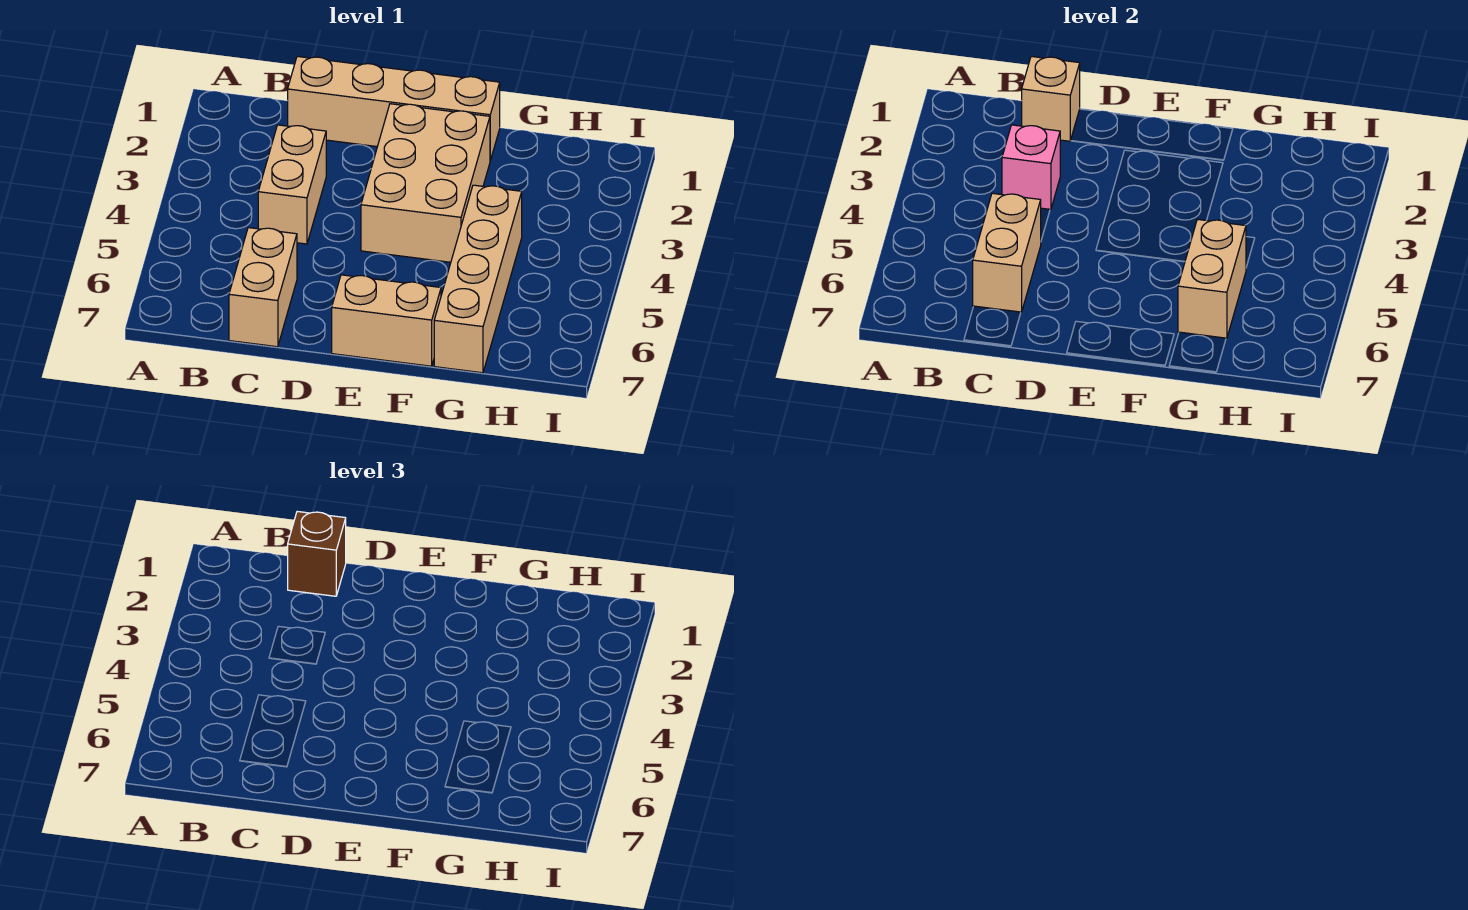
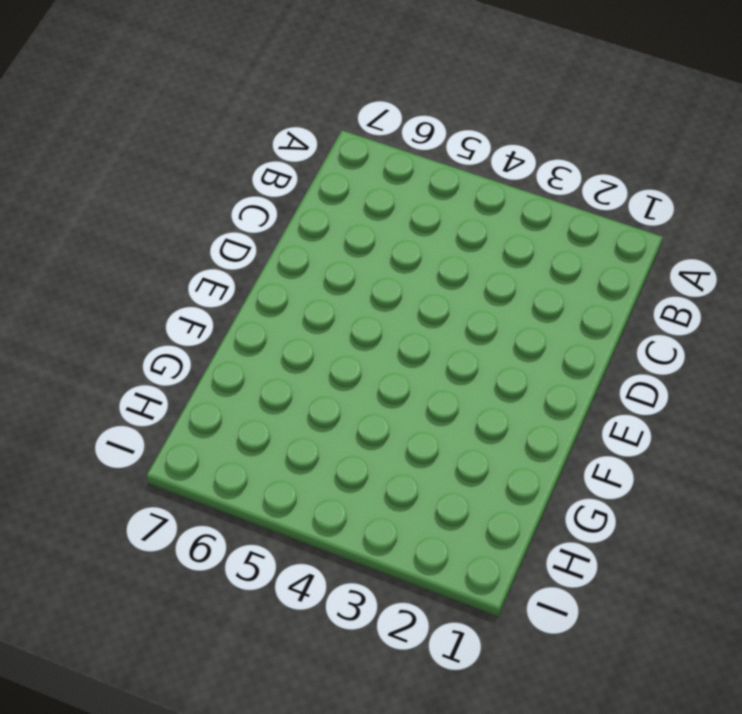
none -> tan 1x4 brick [288,56,500,160]
none -> tan 1x2 brick [258,125,326,244]

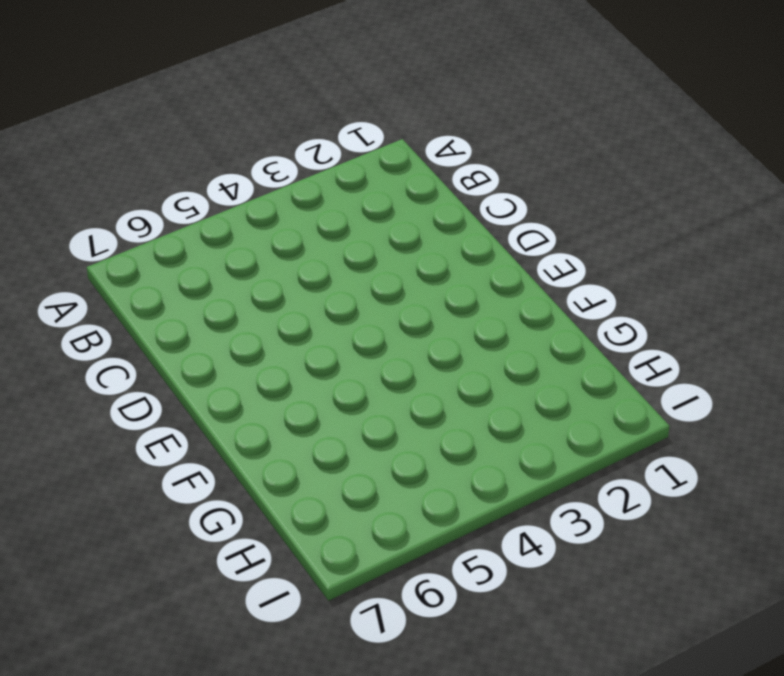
none -> tan 1x4 brick [288,56,500,160]
none -> tan 1x2 brick [258,125,326,244]

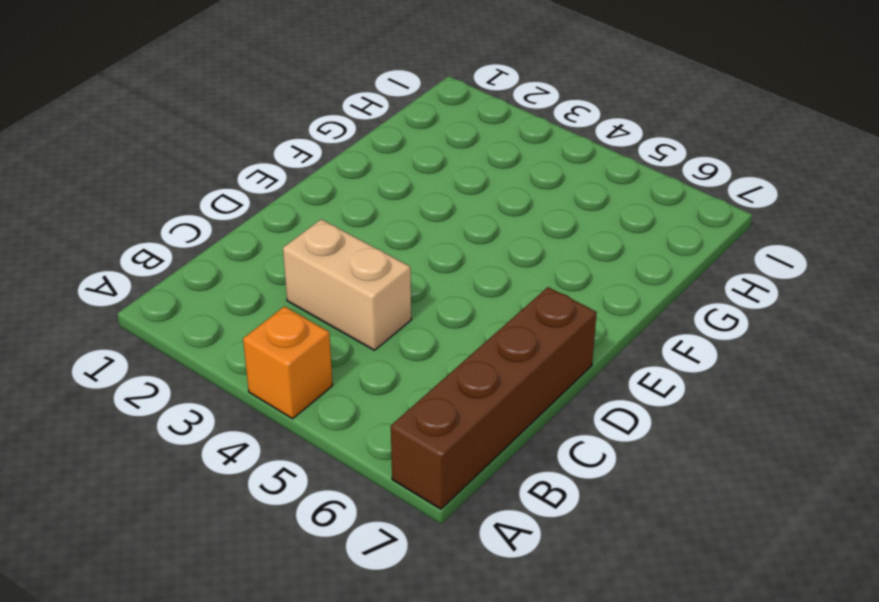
orange 1x1 brick [243,306,332,419] -> none
brown 1x4 brick [391,287,597,509] -> tan 1x2 brick [229,228,297,347]
none -> tan 1x4 brick [288,56,500,160]
none -> tan 2x3 brick [361,104,490,262]

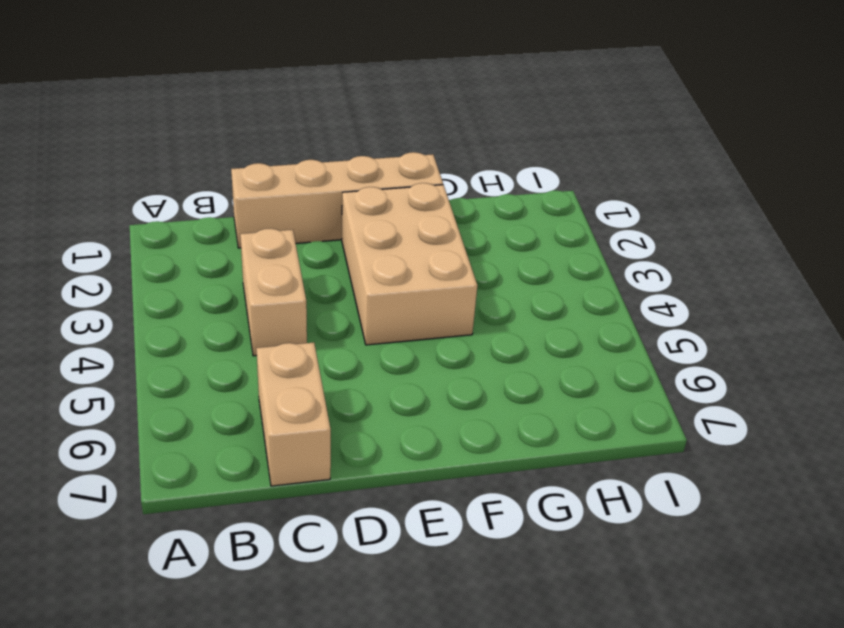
none -> tan 1x2 brick [332,275,441,366]
none -> tan 1x4 brick [434,185,522,373]

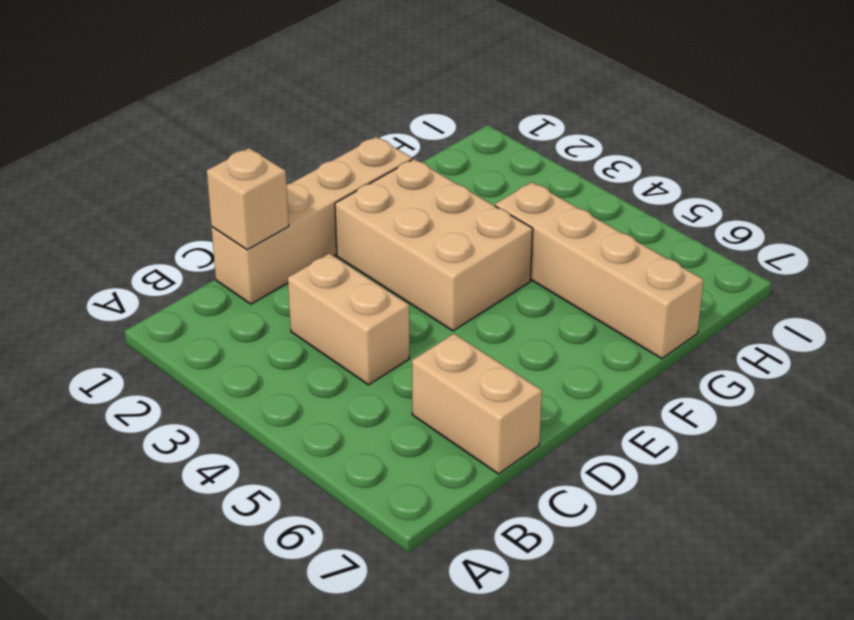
none -> tan 1x2 brick [332,275,441,366]
none -> pink 1x1 brick [1002,125,1060,210]

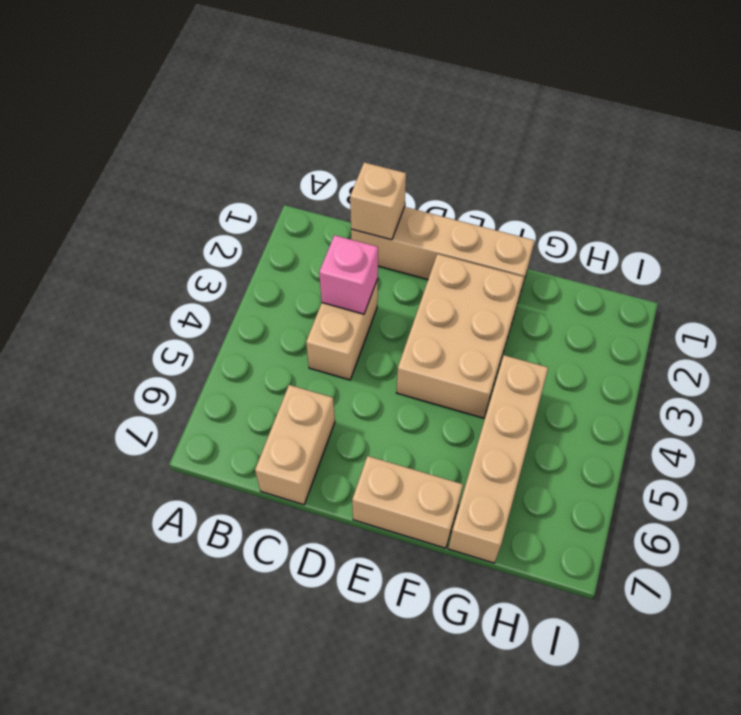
none -> tan 1x2 brick [973,193,1041,312]
none -> tan 1x2 brick [1178,219,1246,339]

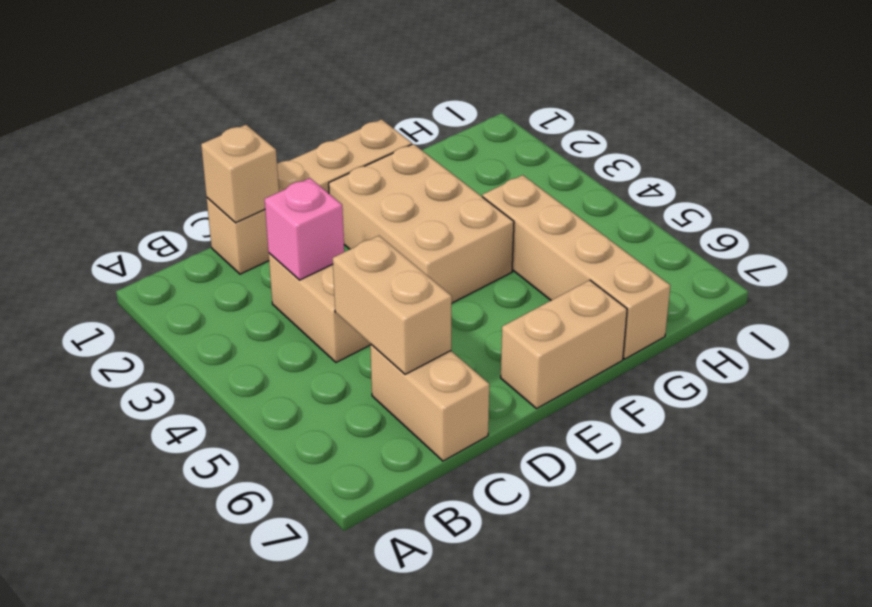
none -> tan 1x2 brick [1178,219,1246,339]
none -> brown 1x1 brick [288,511,346,596]

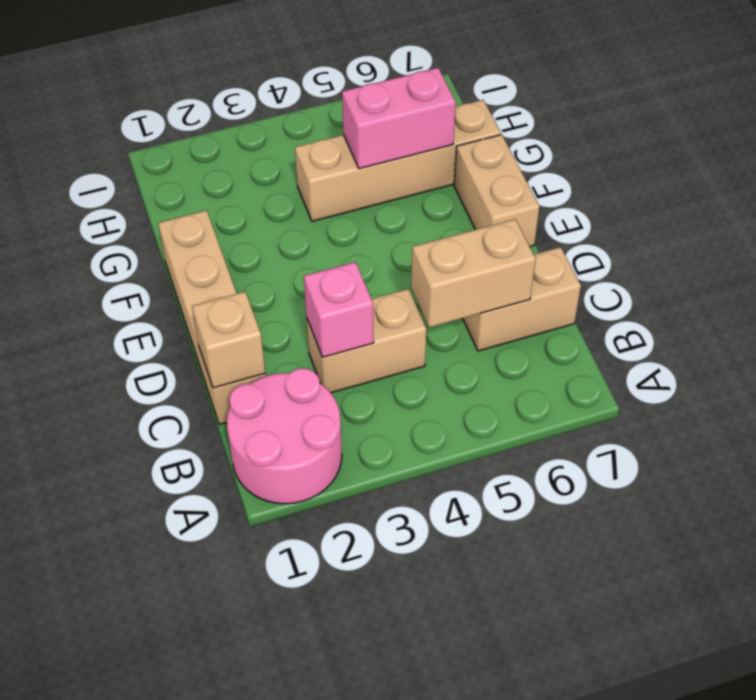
pink 2x2 round brick [227,368,342,504] -> none
pink 1x2 brick [342,68,456,169] -> tan 1x2 brick [1178,219,1246,339]
none -> tan 2x3 brick [361,104,490,262]
none -> brown 1x1 brick [288,511,346,596]

